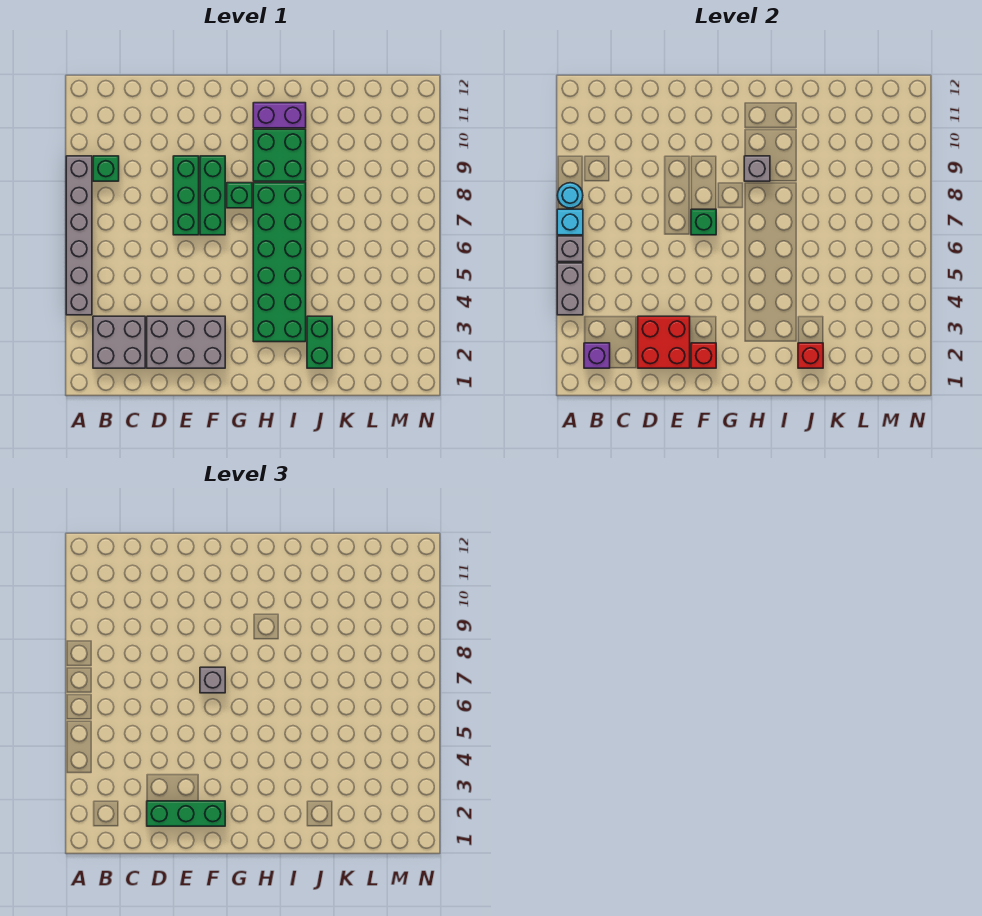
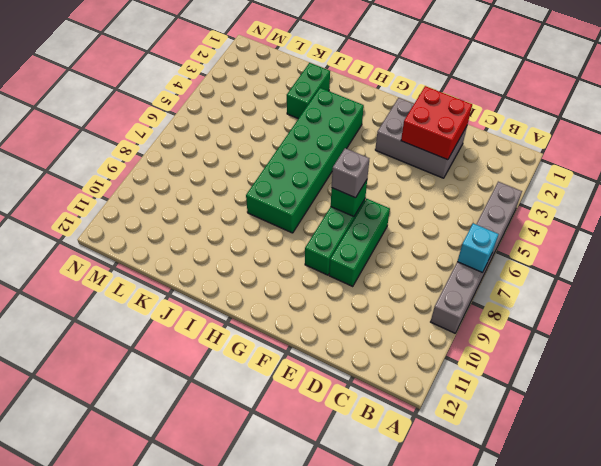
none -> grey 2x2 brick [93,316,145,368]
none -> green 1x1 brick [93,156,119,181]
none -> green 1x1 brick [227,183,252,208]

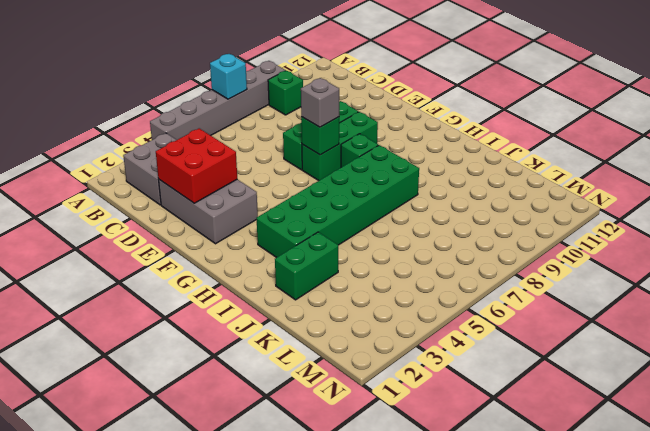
none -> green 2x2 brick [253,129,306,181]
none -> purple 1x2 brick [253,103,306,128]
none -> grey 1x2 brick [557,263,583,315]

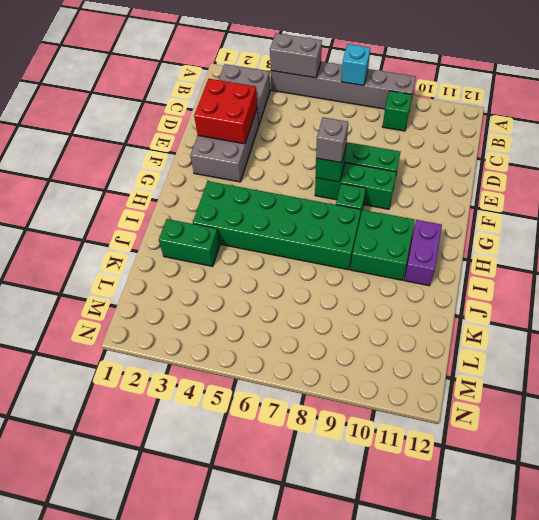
none -> grey 1x1 brick [557,236,583,262]
none -> cyan 1x1 round brick [557,183,583,208]
none -> purple 1x1 brick [584,343,610,368]

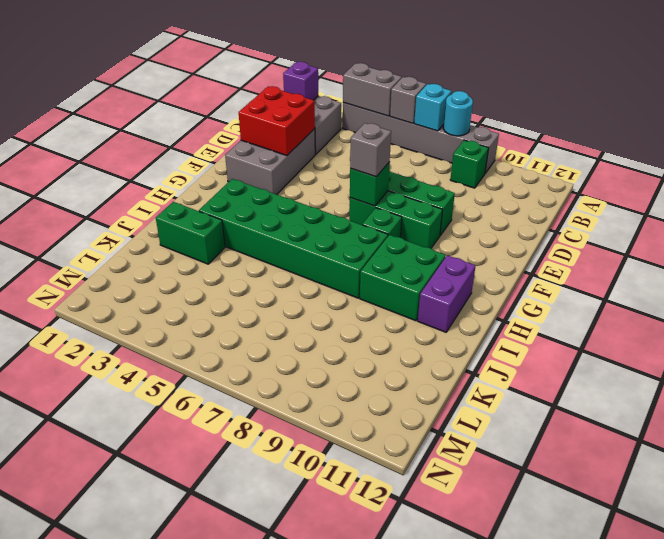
none -> red 1x1 brick [691,343,716,368]
none -> grey 1x1 brick [744,156,770,181]
none -> red 1x1 brick [798,343,823,368]

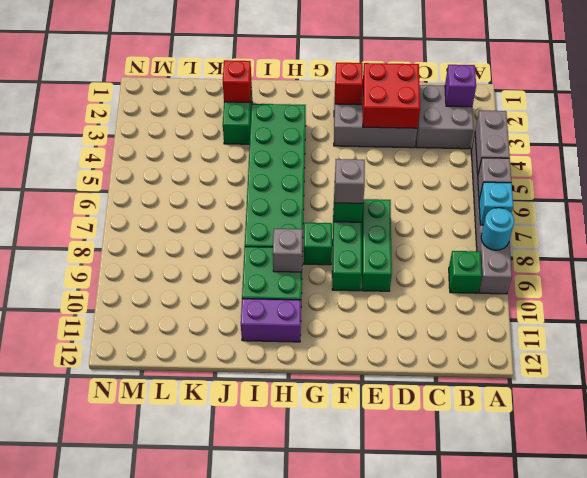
none -> green 1x3 brick [147,801,225,826]

